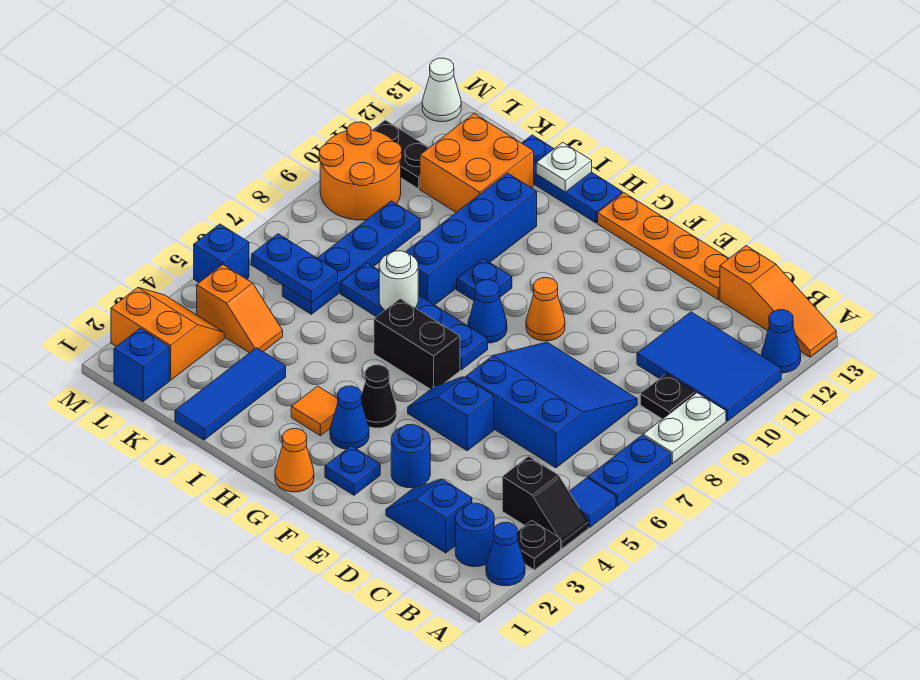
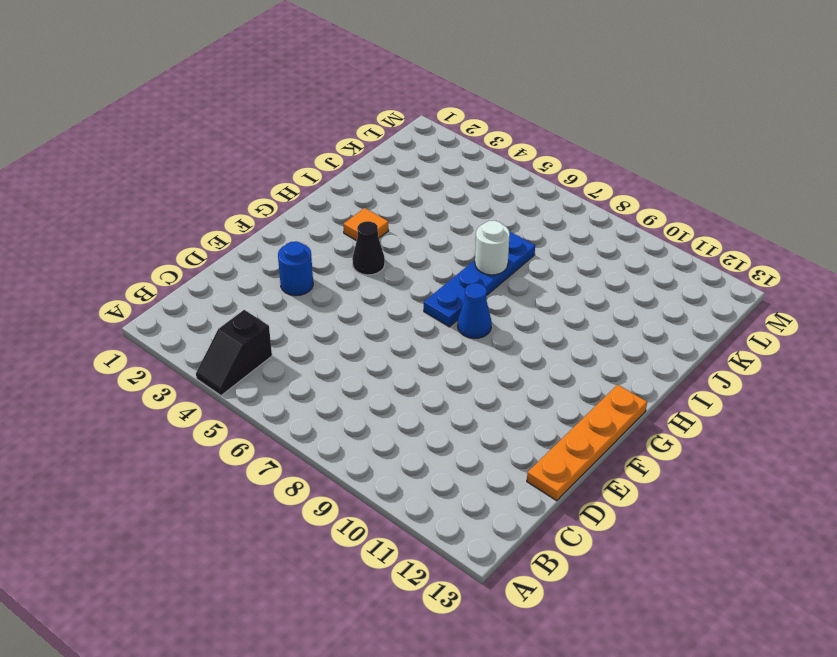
none -> blue 1x1 cone [486,522,525,586]
none -> black 1x1 plate [517,520,561,570]
none -> blue 1x1 tile [569,478,616,527]
none -> blue 1x2 plate [588,435,671,506]

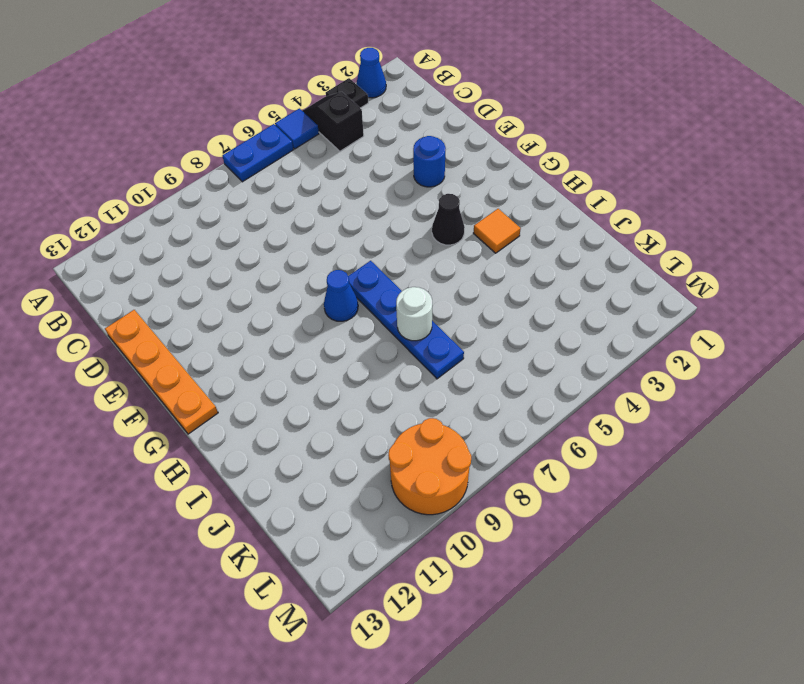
none -> white 1x2 plate [643,393,726,463]
none -> blue 2x3 tile [637,312,781,421]
none -> blue 1x1 cone [762,310,801,373]
none -> orange 1x3 slope [720,246,836,357]

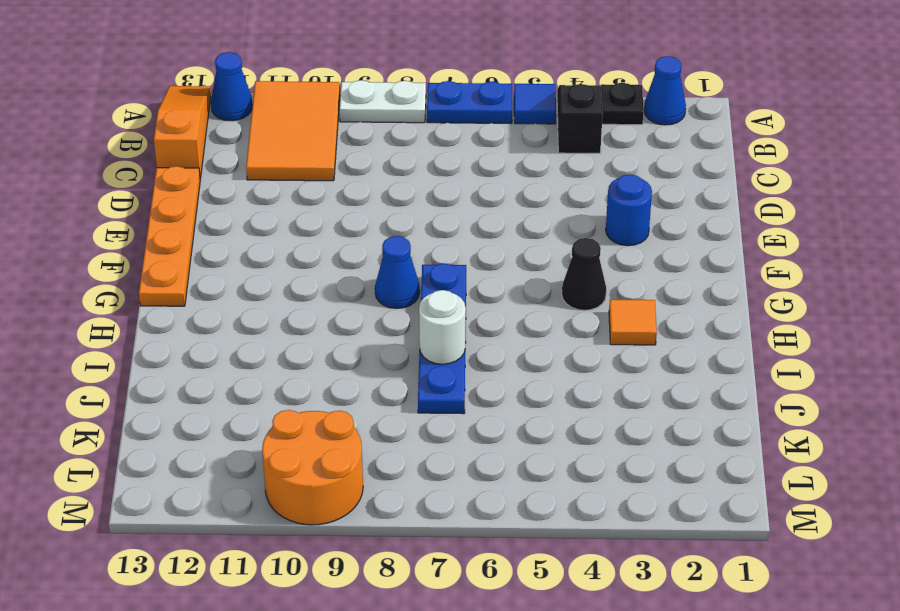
orange 2x3 tile [246,81,340,181] -> blue 2x3 tile [637,312,781,421]
none -> blue 1x1 round brick [455,503,494,567]
none -> black 1x1 plate [640,374,696,419]
none -> blue 1x2 slope [386,479,472,553]
none -> blue 3x3 slope [466,342,637,468]

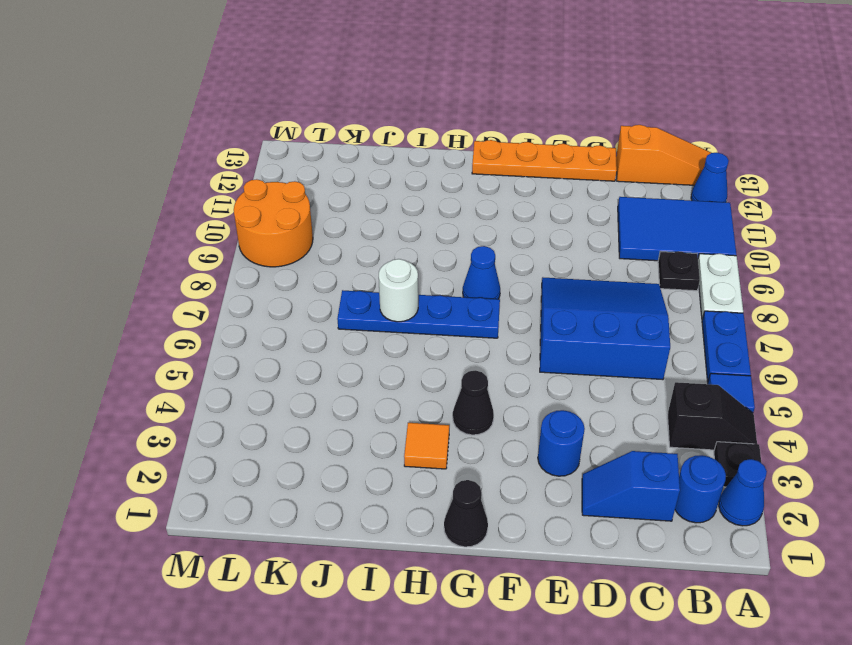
black 1x1 cone [444,480,488,547] -> orange 1x1 cone [275,429,314,492]
none -> blue 1x2 slope [408,377,494,451]
none -> blue 1x1 plate [325,446,380,495]
none -> orange 1x1 cone [526,278,565,341]
none -> blue 1x1 cone [330,386,369,449]

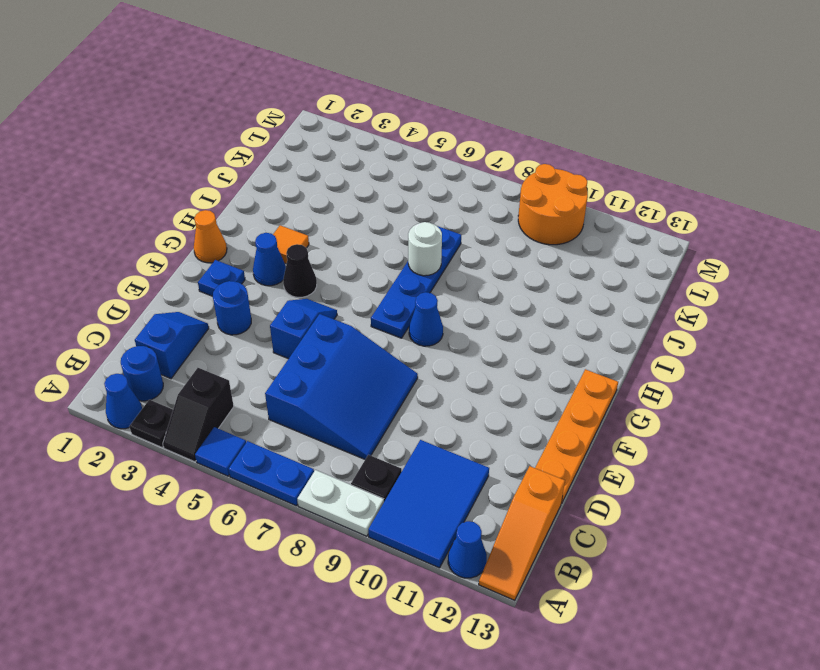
none -> orange 1x1 cone [526,278,565,341]
none -> black 1x2 brick [374,299,460,389]
none -> blue 1x1 plate [457,259,512,301]
none -> blue 1x3 plate [522,135,622,223]

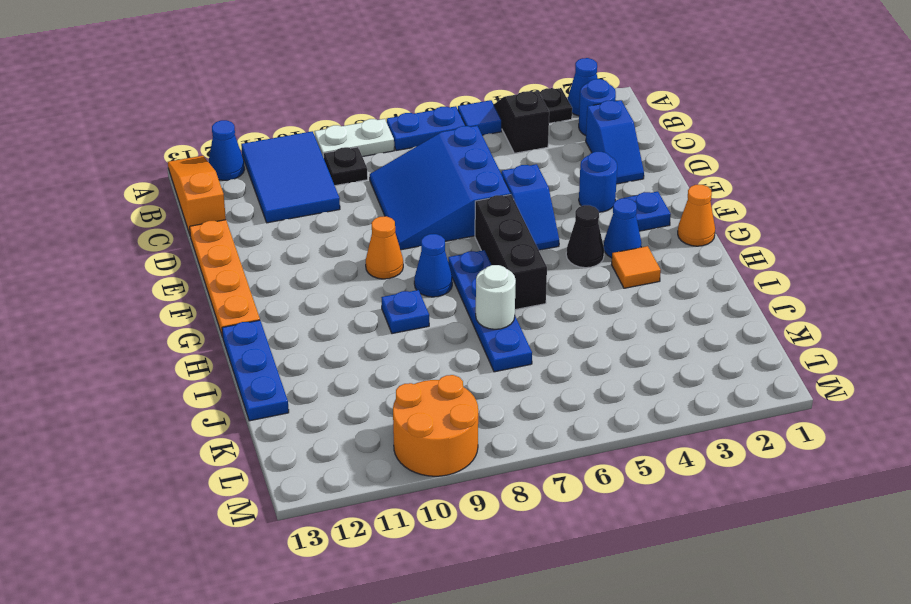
black 1x3 brick [475,195,547,310] -> black 1x2 brick [374,299,460,389]
none -> blue 1x4 brick [406,173,537,305]
none -> blue 1x3 tile [175,348,286,440]
none -> orange 2x2 brick [420,114,534,212]
none -> orange 1x2 slope [197,265,283,353]

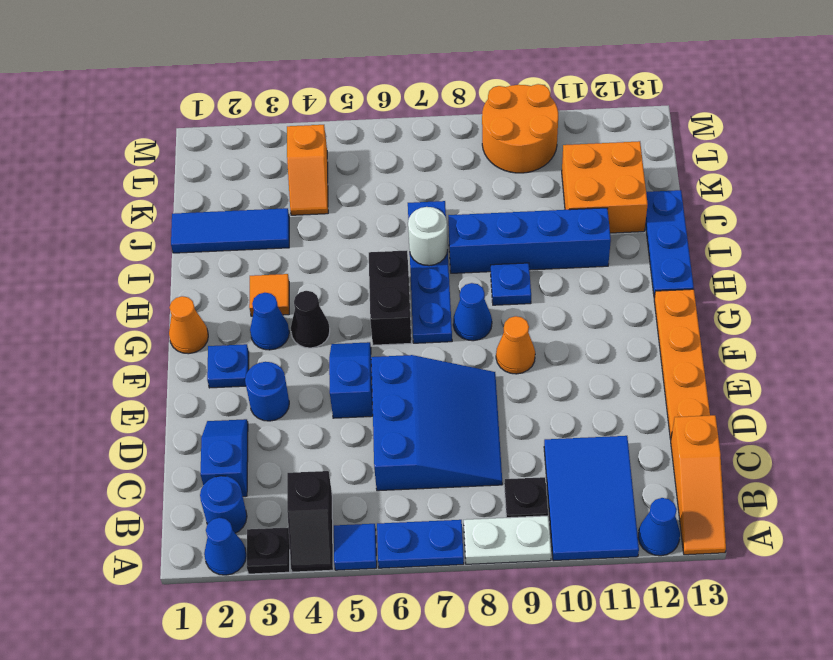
none -> blue 1x4 plate [282,201,420,314]
none -> blue 1x1 brick [114,328,169,401]
none -> orange 2x2 slope [111,287,224,380]
none -> black 1x2 plate [373,120,429,189]

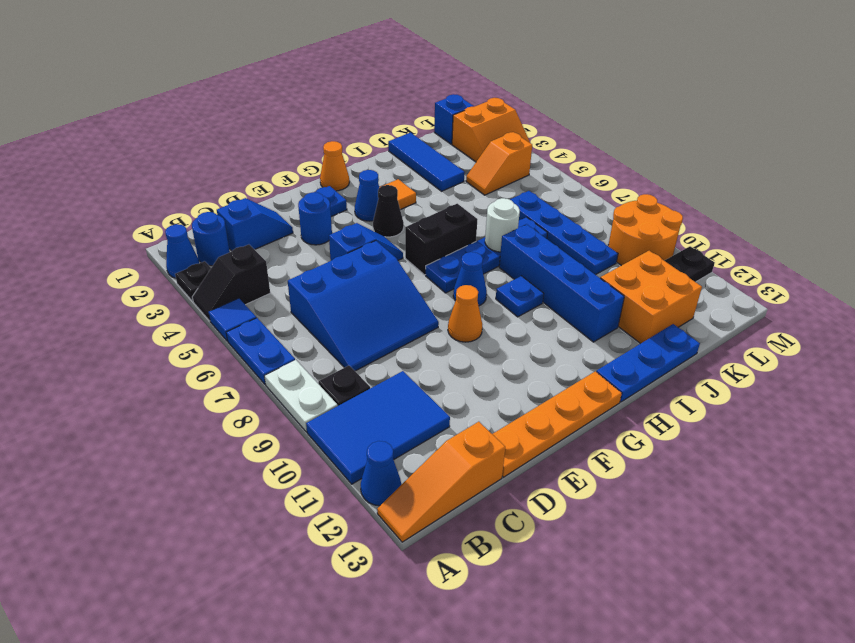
none -> blue 1x1 brick [194,224,249,282]
none -> white 1x1 cone [422,58,461,122]
none -> white 1x1 plate [536,142,592,192]
none -> blue 1x2 plate [252,234,338,303]

